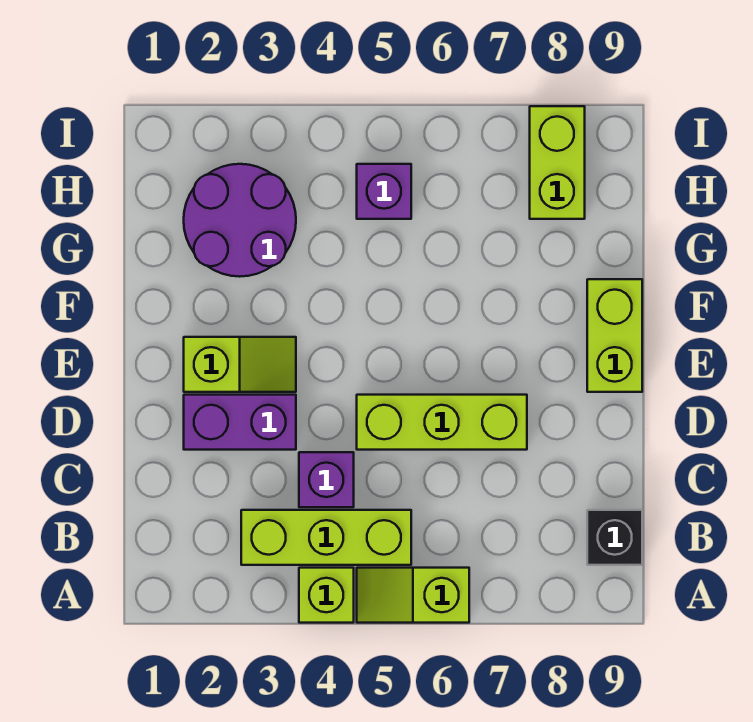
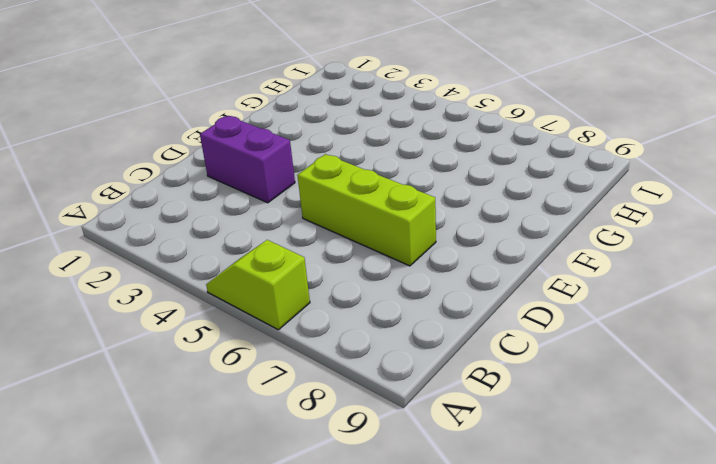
none -> lime 1x1 brick [299,568,354,623]
none -> lime 1x3 brick [241,510,411,565]
none -> black 1x1 brick [587,510,642,565]

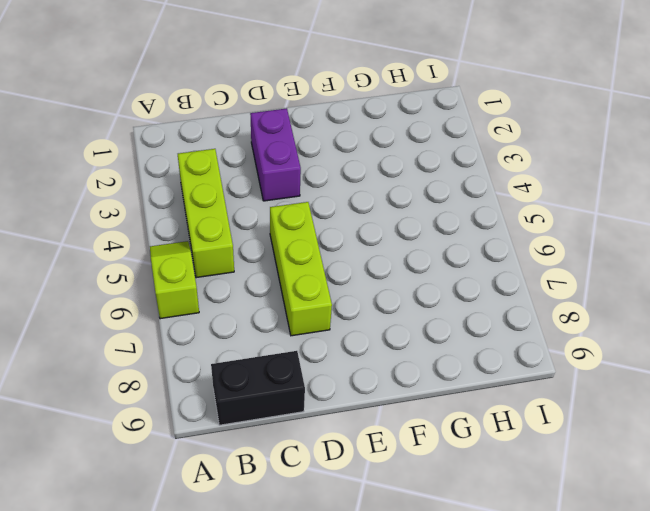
black 1x2 brick [211,351,305,425] -> black 1x1 brick [587,510,642,565]
none -> lime 1x1 brick [299,568,354,623]
none -> purple 1x1 brick [299,452,354,507]
none -> lime 1x2 slope [184,337,296,392]

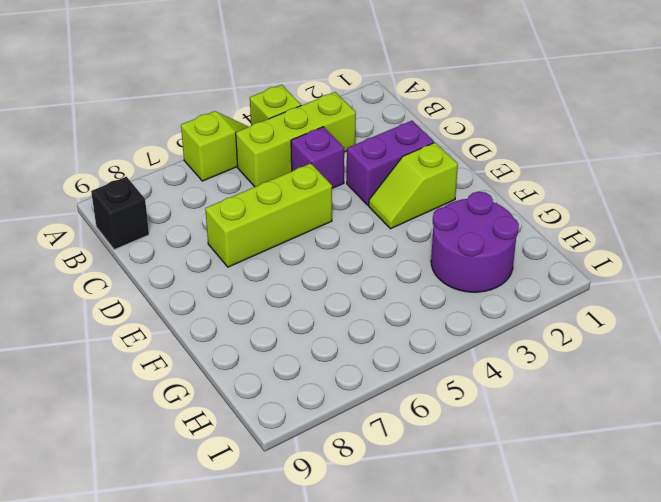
none -> lime 1x2 brick [587,279,642,392]
none -> purple 1x1 brick [357,164,411,219]
none -> lime 1x2 brick [530,106,585,219]

